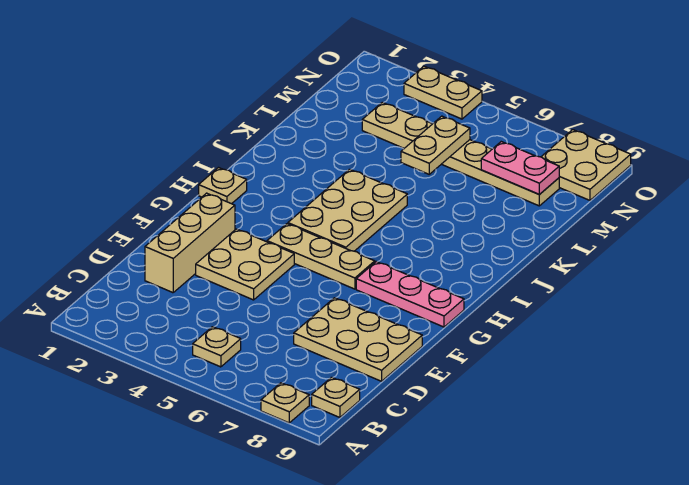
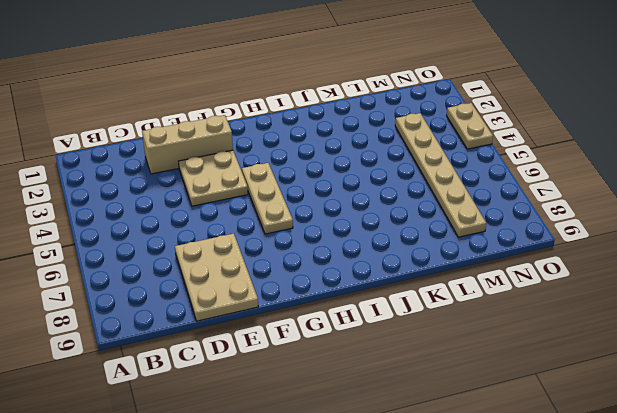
none -> tan 1x1 plate [261,383,309,423]
none -> tan 1x1 plate [193,327,241,367]
none -> tan 1x1 plate [312,377,360,418]

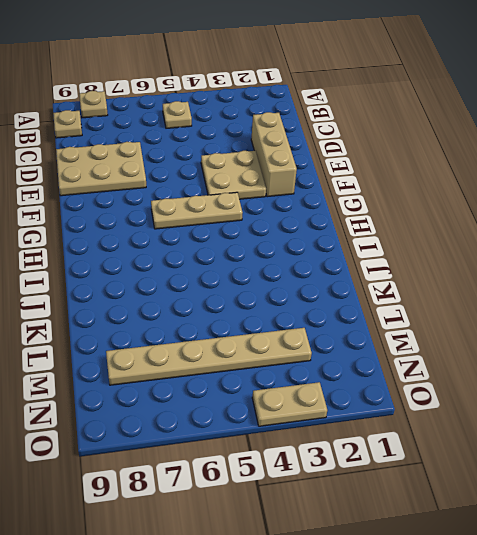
none -> pink 1x3 plate [356,262,464,327]
none -> tan 1x1 plate [199,168,247,204]
none -> tan 2x3 plate [288,169,407,251]

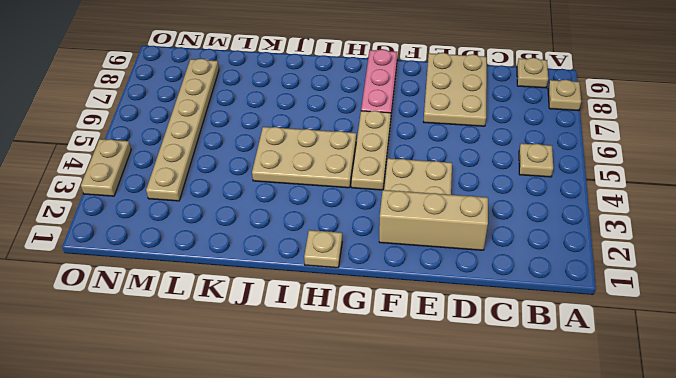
none -> tan 2x2 plate [541,130,631,200]
none -> tan 1x2 plate [401,116,470,174]
none -> pink 1x2 plate [481,142,559,195]

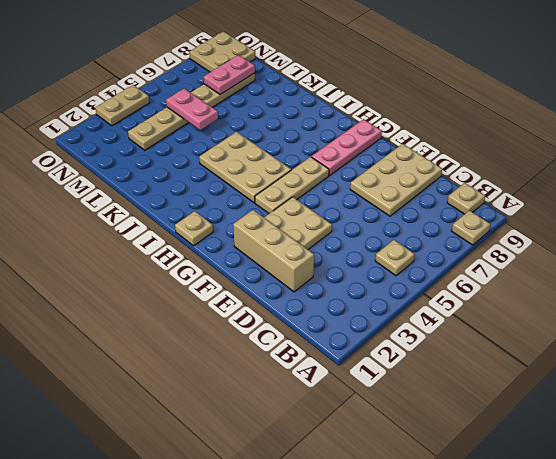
pink 1x2 plate [166,89,218,130] -> tan 1x2 plate [401,116,470,174]

